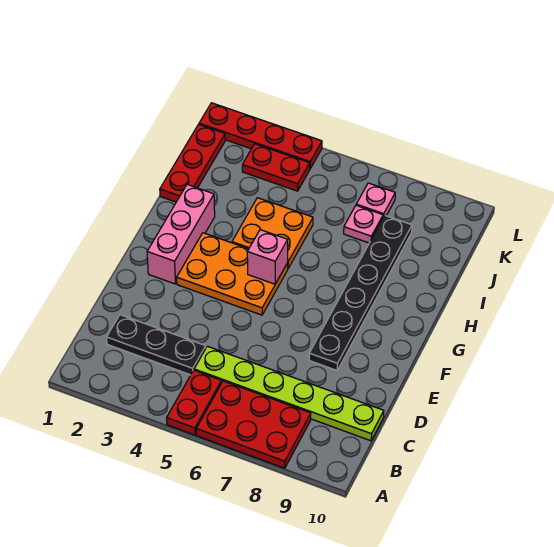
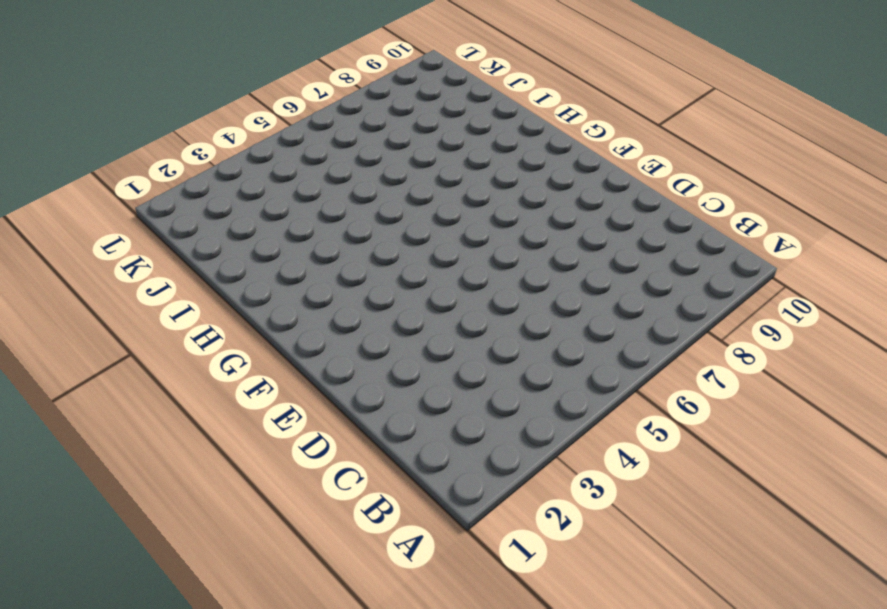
none -> red 1x2 plate [167,370,222,435]
none -> red 2x3 plate [196,381,311,468]
none -> black 1x3 plate [107,315,206,375]

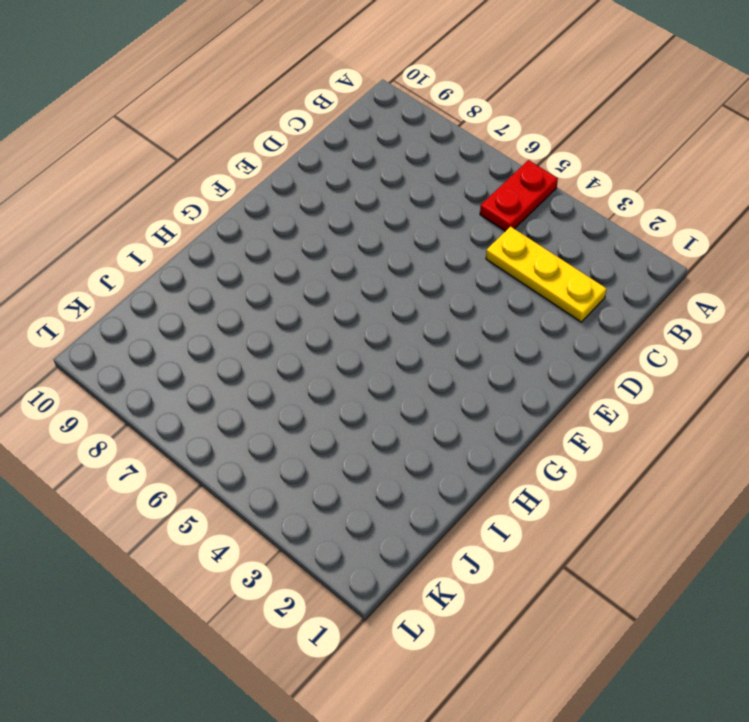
yellow 1x3 plate [486,227,607,322] -> black 1x3 plate [107,315,206,375]
none -> red 2x3 plate [196,381,311,468]
none -> lime 1x6 plate [194,346,384,441]
none -> black 1x6 plate [309,216,412,370]

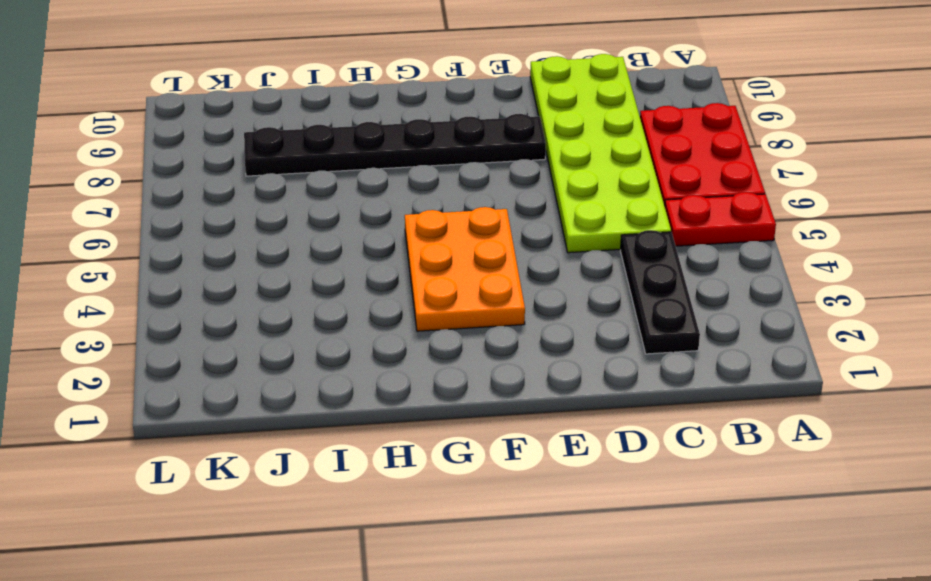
lime 2x6 plate [530,54,671,253] -> lime 1x6 plate [194,346,384,441]
none -> pink 1x3 brick [147,185,215,284]
none -> orange 2x2 plate [232,198,313,268]
none -> red 1x3 plate [160,124,225,202]

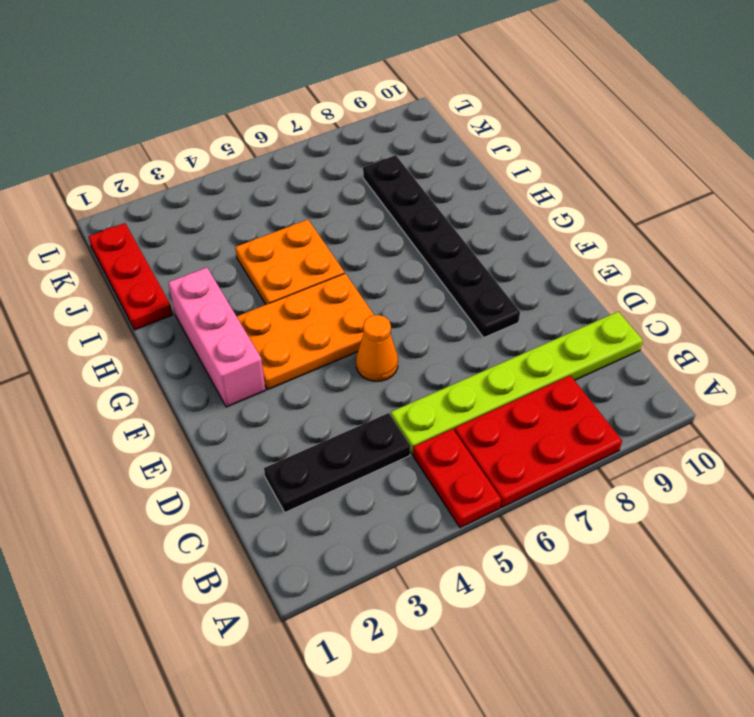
orange 1x1 cone [356,315,398,381] -> none
none -> pink 1x1 plate [344,206,383,243]
none -> red 1x2 plate [242,144,310,191]
none -> pink 1x1 plate [356,183,395,217]

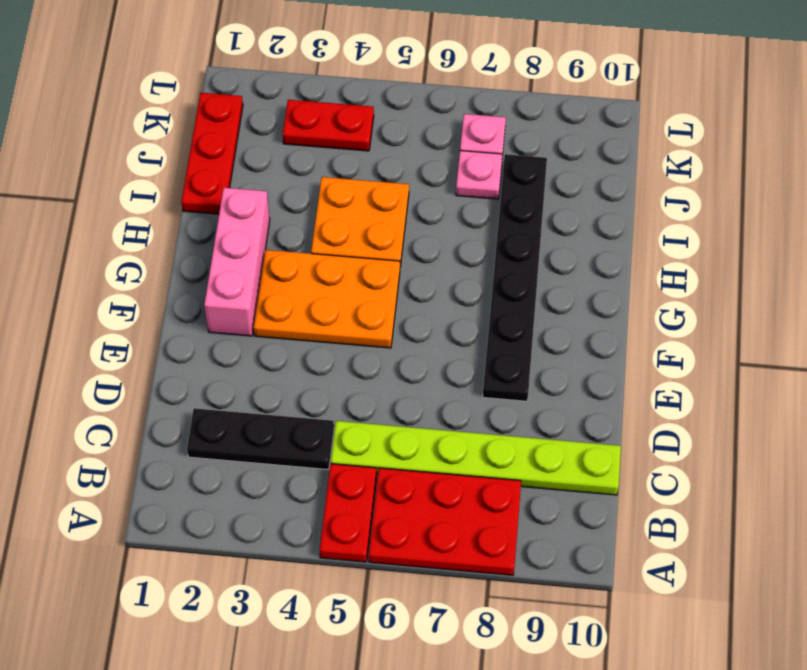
none -> red 1x4 plate [199,103,322,168]
none -> pink 1x1 brick [247,230,288,284]

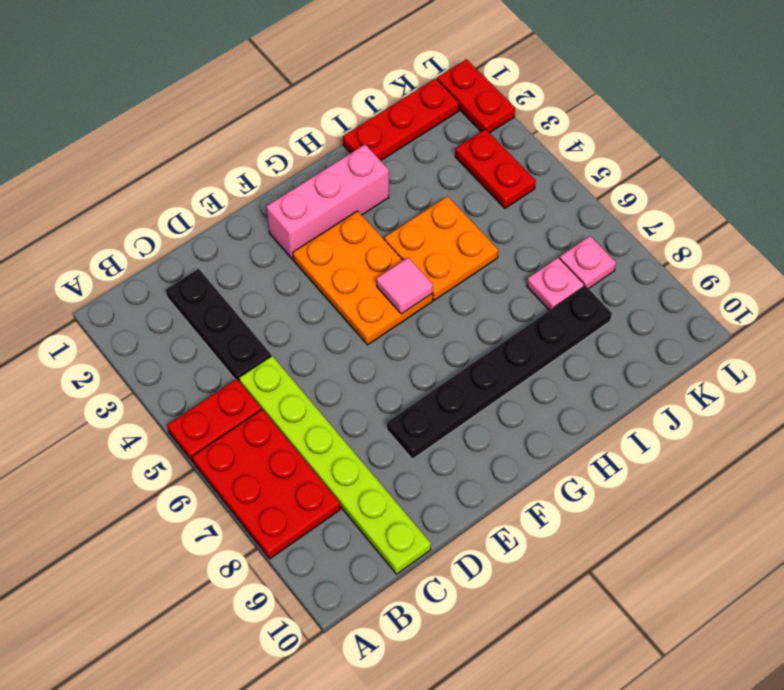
pink 1x1 tile [376,257,433,314] -> pink 1x1 brick [247,230,288,284]
red 1x2 plate [437,59,515,133] -> red 1x4 plate [199,103,322,168]

